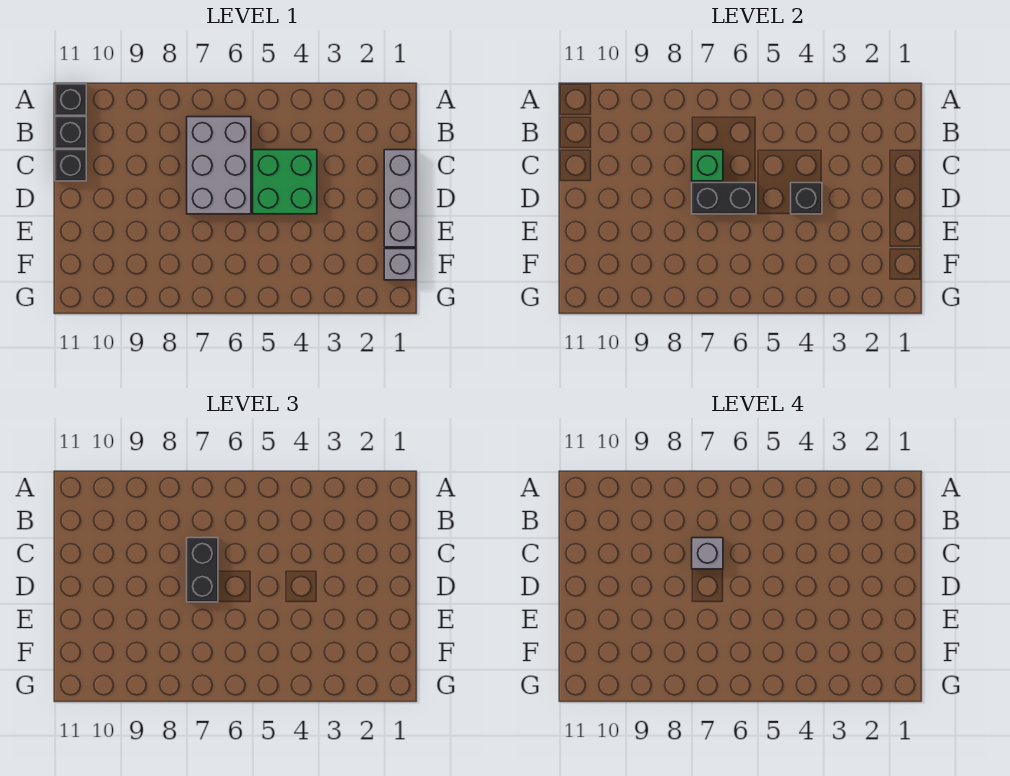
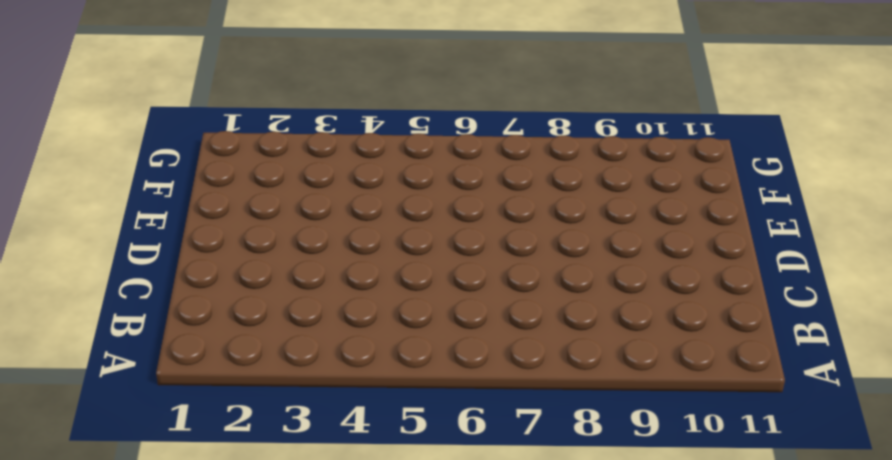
none -> black 1x1 brick [55,84,86,115]
none -> grey 2x3 brick [187,117,251,214]
none -> black 1x1 brick [55,117,86,148]

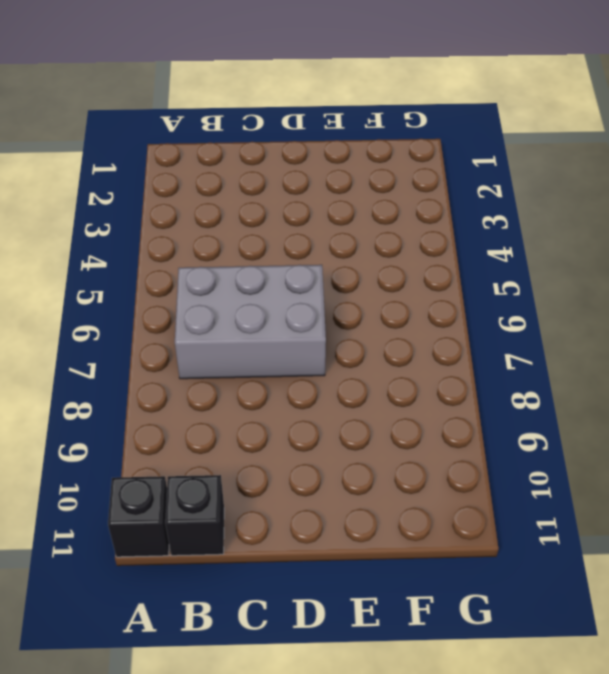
none -> grey 1x3 brick [384,150,416,247]
none -> green 2x2 brick [253,150,317,214]
none -> black 1x1 brick [55,150,86,181]

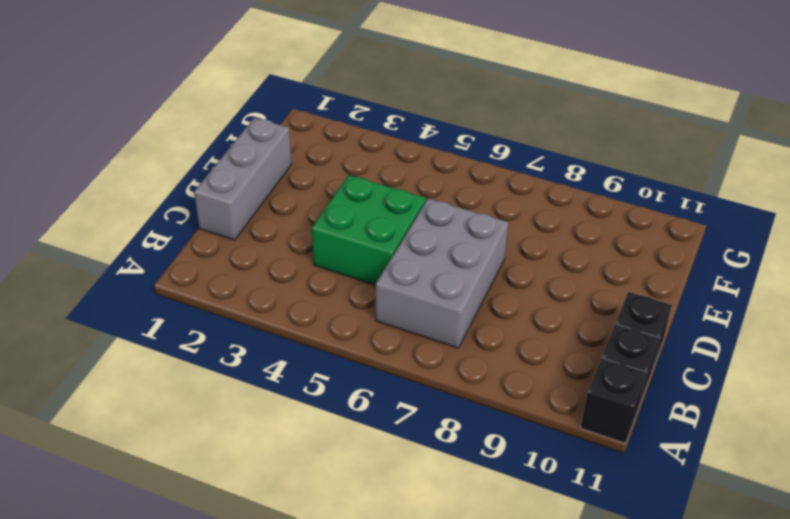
none -> grey 1x1 brick [384,249,416,280]
none -> green 1x1 brick [692,150,723,181]
none -> black 1x1 brick [791,183,822,214]

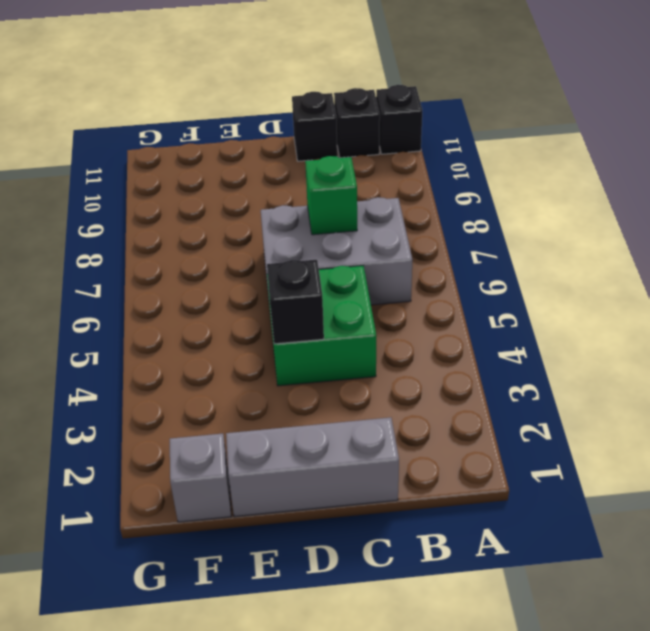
none -> black 1x2 brick [692,183,756,214]
none -> black 1x2 brick [187,538,218,602]
none -> grey 1x1 brick [692,538,723,569]

